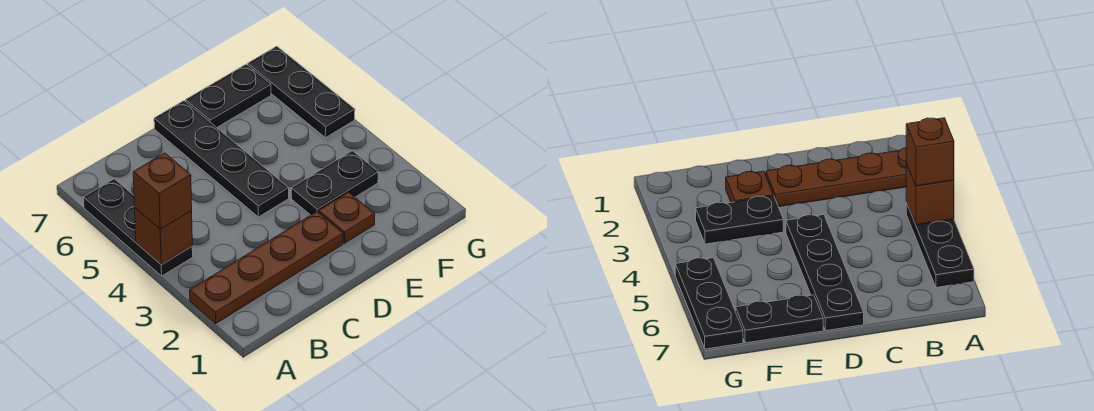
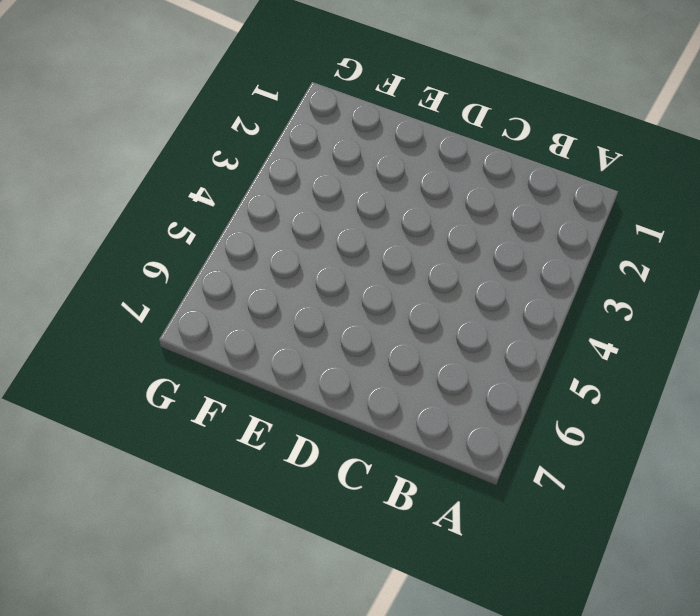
none -> brown 1x4 plate [190,212,343,323]
none -> black 1x3 plate [83,179,193,276]

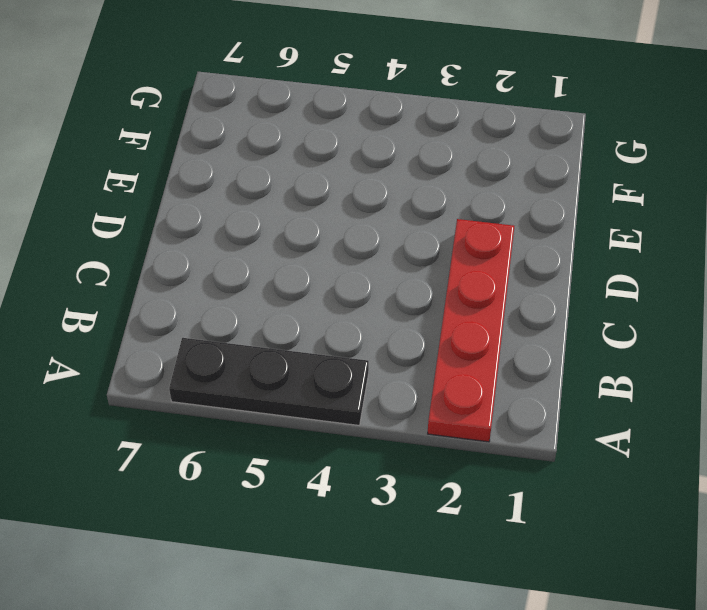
red 1x4 plate [428,219,514,442] -> brown 1x4 plate [190,212,343,323]
none -> black 1x4 plate [154,101,289,217]
none -> brown 1x1 plate [319,192,375,243]

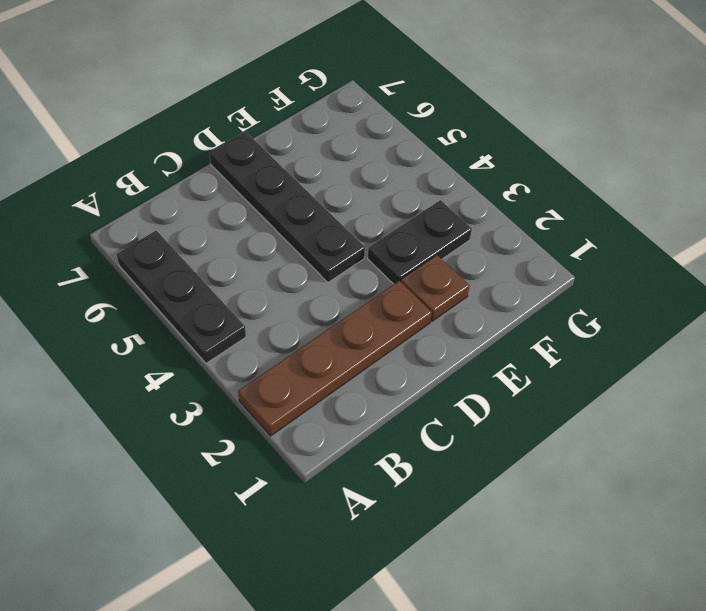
none -> black 1x2 plate [186,64,271,127]
none -> black 1x3 plate [248,46,355,138]

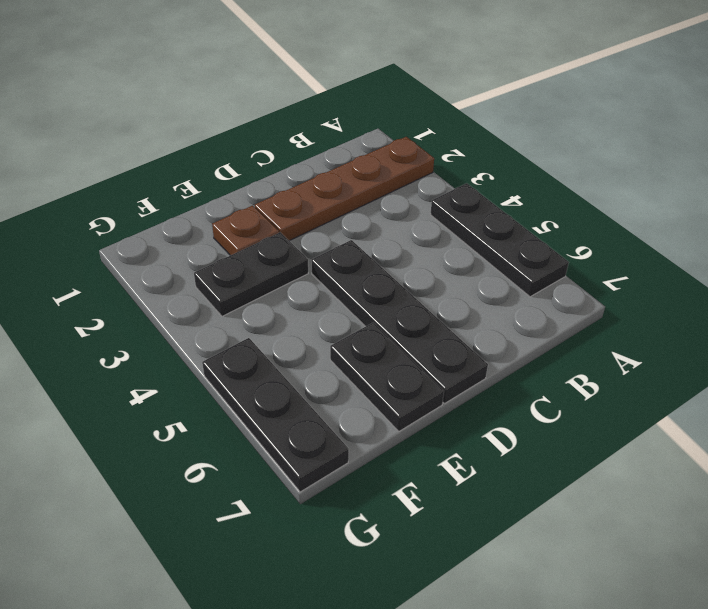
black 1x2 plate [330,323,444,431] -> black 1x2 plate turned to [186,64,271,127]
none -> brown 1x1 brick [135,208,192,265]
none -> brown 1x1 brick [133,153,192,229]

